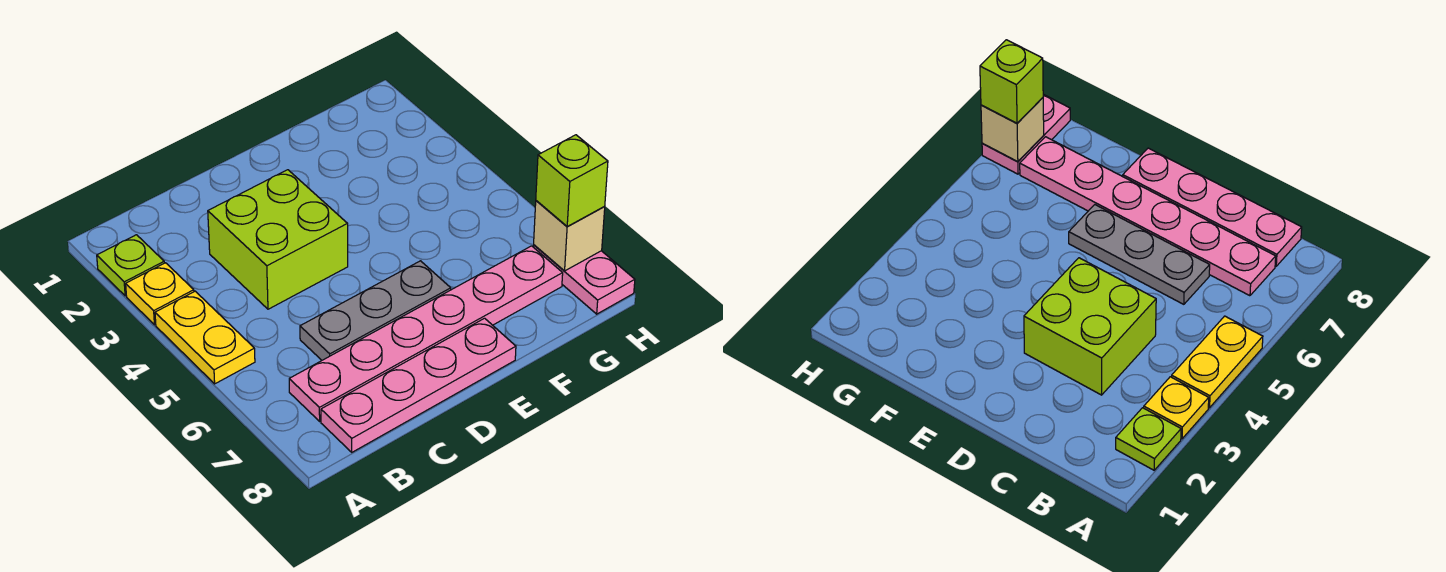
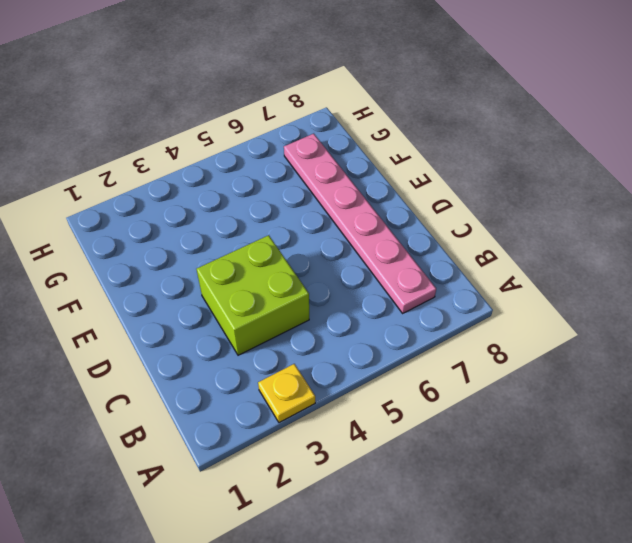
none -> lime 1x1 plate [97,235,164,296]
none -> yellow 1x2 plate [155,291,255,384]

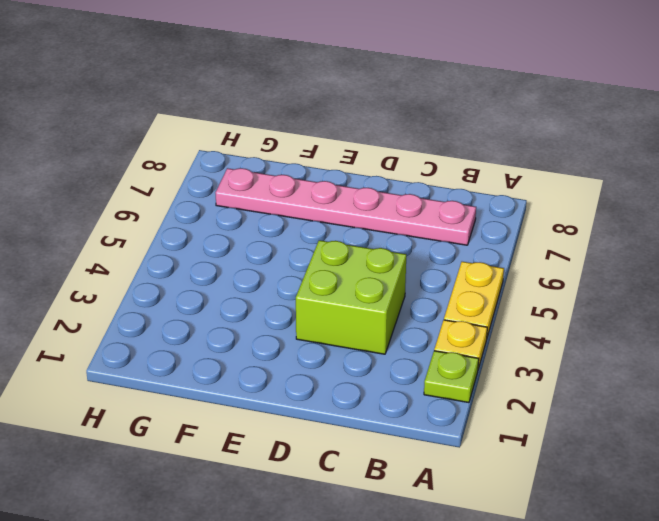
none -> pink 1x4 plate [321,318,516,452]
none -> grey 1x3 plate [300,261,451,360]

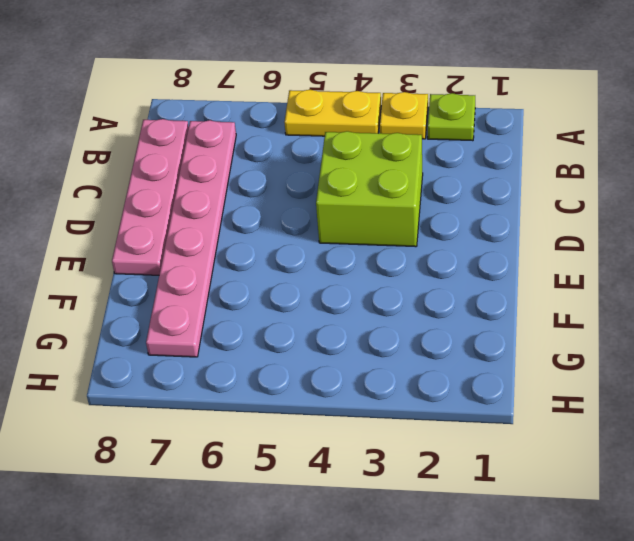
none -> grey 1x3 plate [300,261,451,360]
none -> pink 1x2 plate [533,245,635,314]

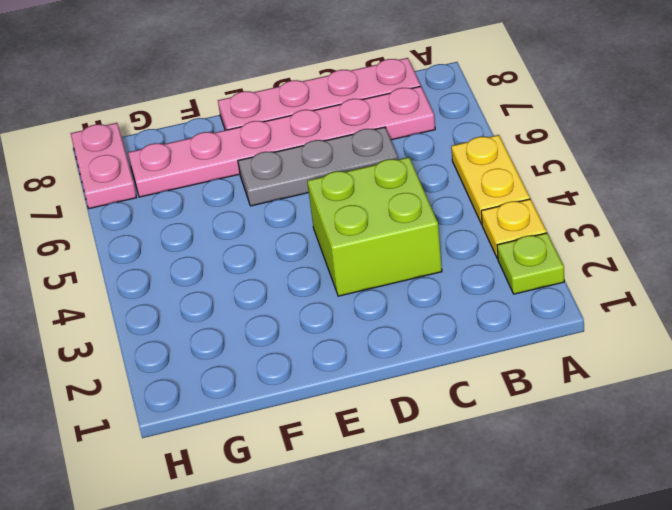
none -> tan 1x1 brick [534,201,605,271]
none -> lime 1x1 brick [536,135,608,227]

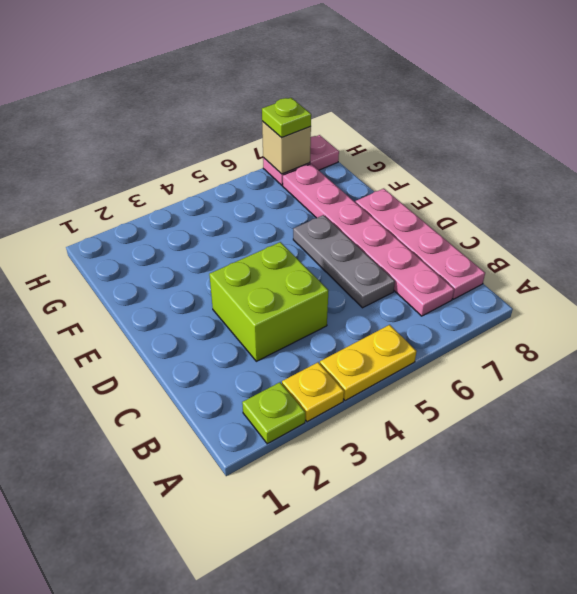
lime 1x1 plate [262,98,311,138] -> lime 1x1 brick [536,135,608,227]

